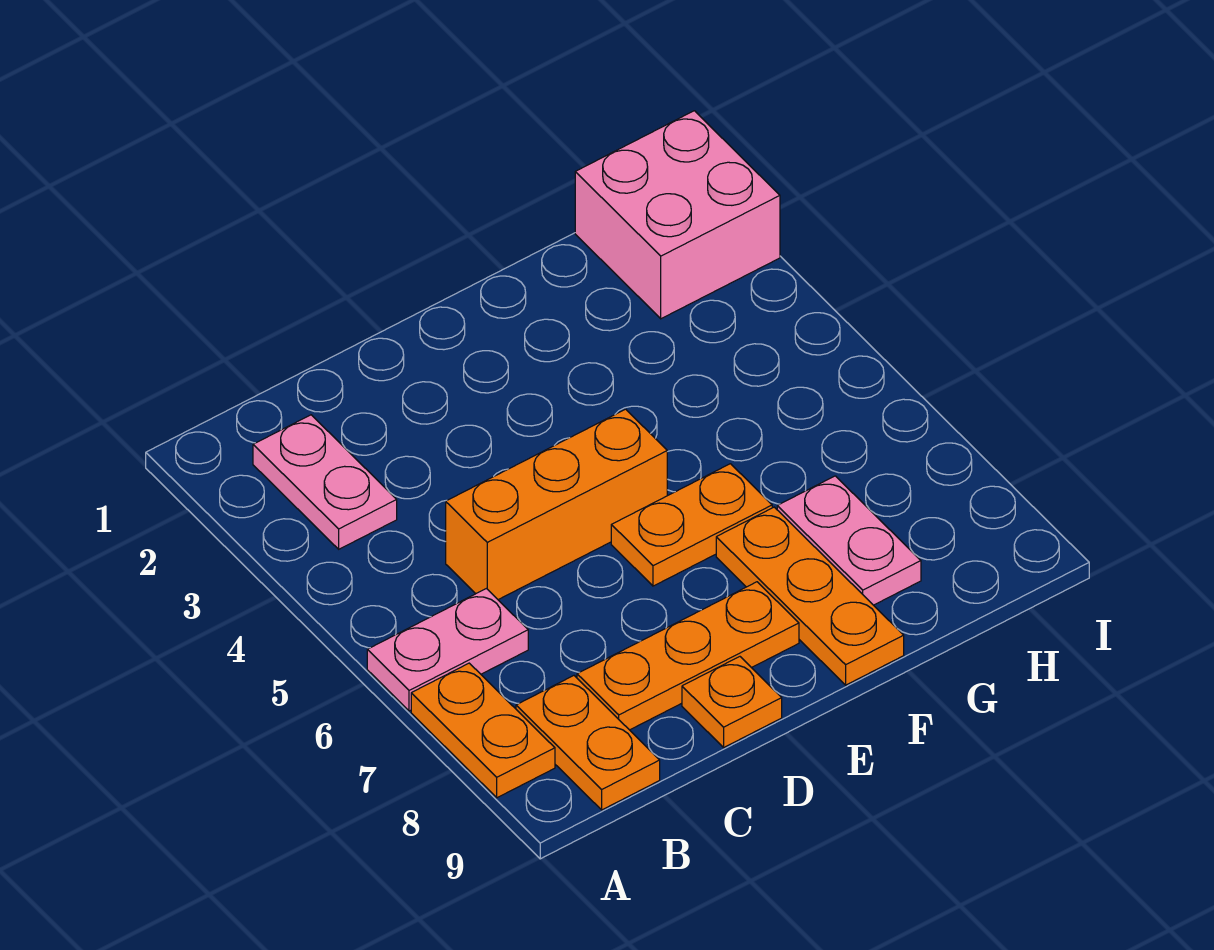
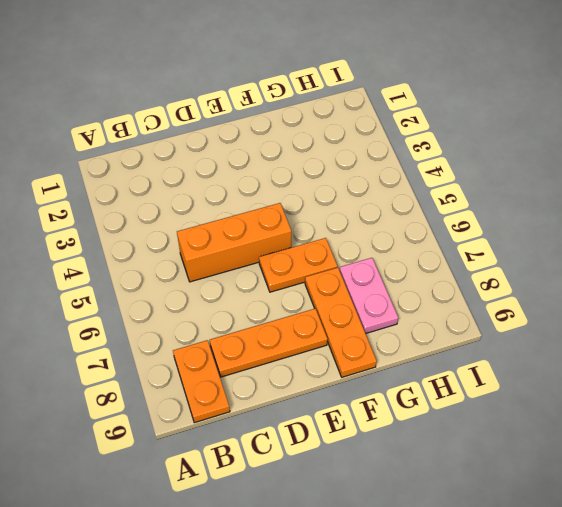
none -> pink 1x2 plate [367,589,528,711]
none -> orange 1x2 plate [411,663,555,798]

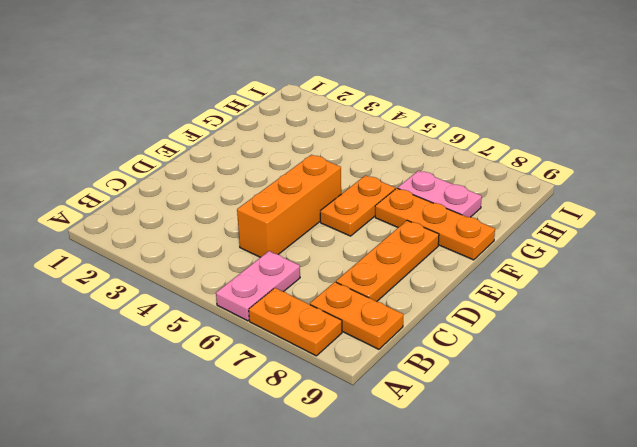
none -> pink 1x2 plate [253,415,397,549]
none -> orange 1x1 plate [682,657,782,747]

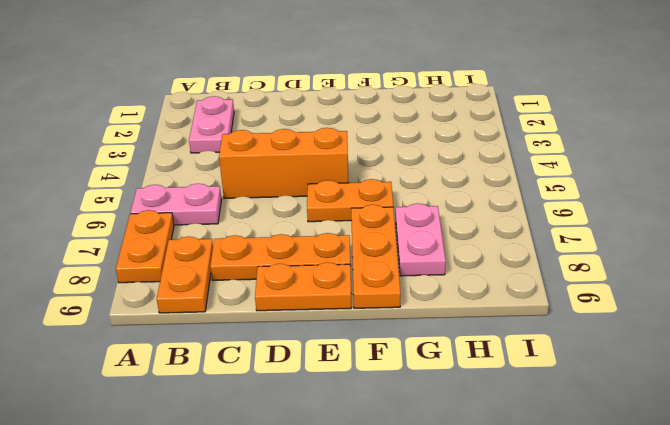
orange 1x2 plate [255,262,352,311] -> orange 1x1 plate [682,657,782,747]
none -> pink 2x2 brick [575,111,780,319]

